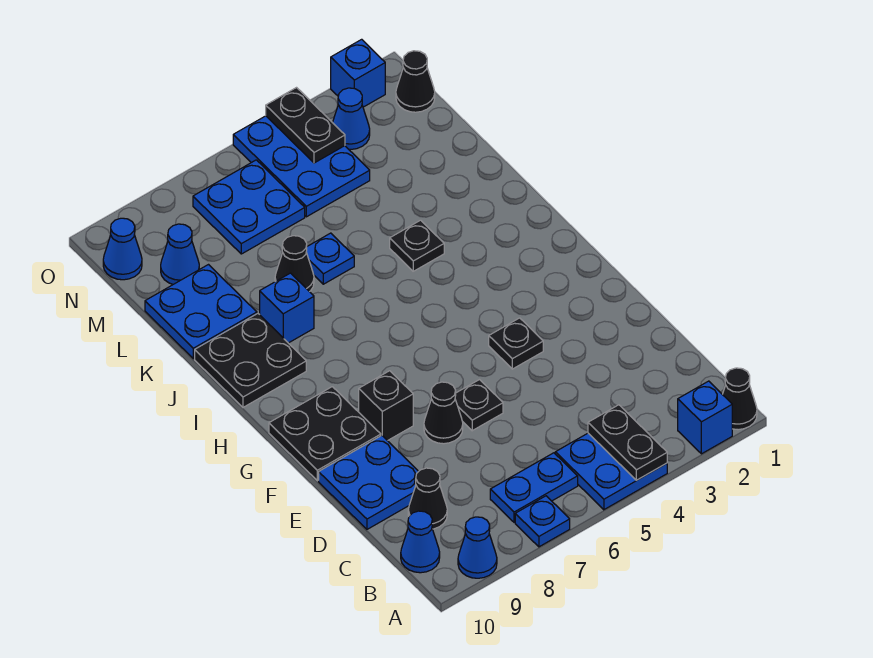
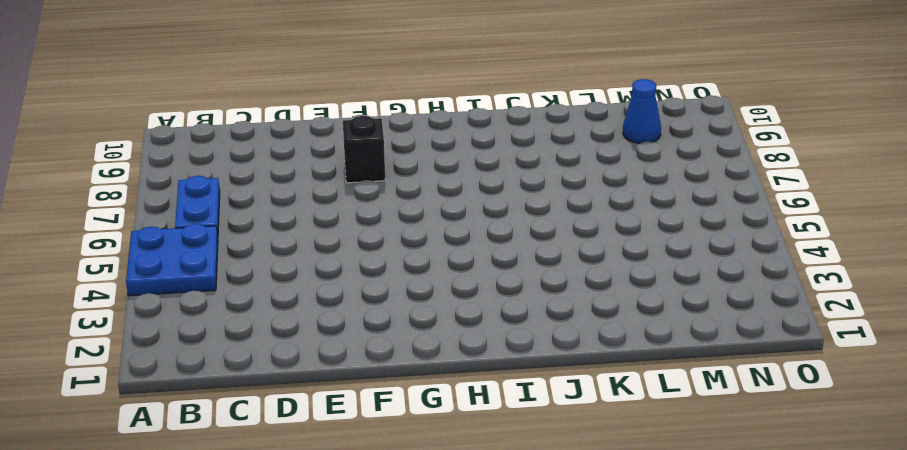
none -> black 1x1 cone [722,368,757,430]
none -> blue 1x1 brick [678,381,732,454]
none -> blue 1x1 plate [515,496,570,547]

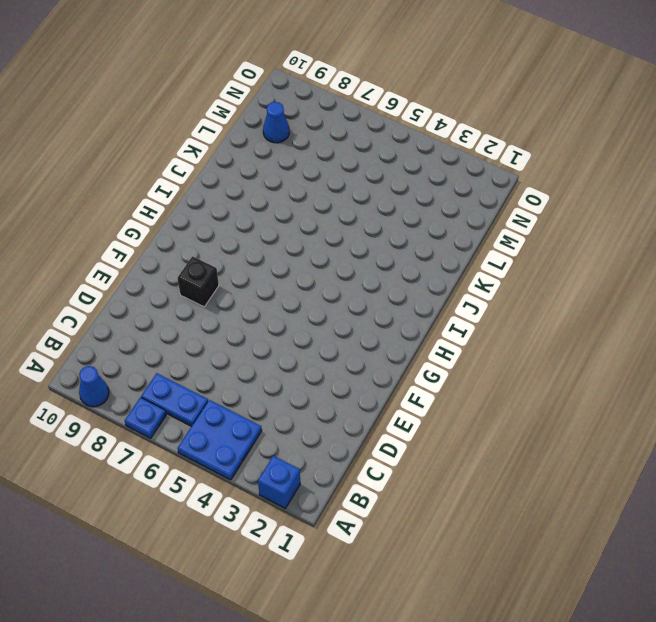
none -> black 1x1 cone [722,368,757,430]
none -> blue 1x1 cone [401,511,440,573]
none -> black 1x1 cone [408,468,447,529]

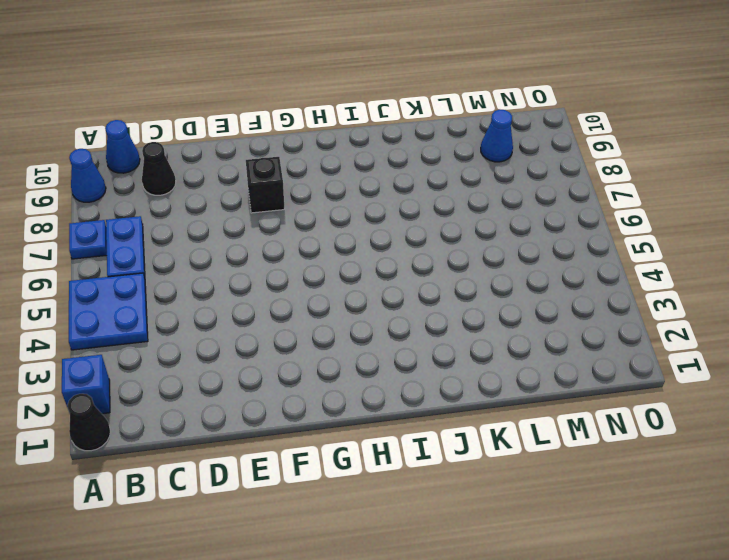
none -> blue 2x2 plate [319,436,419,529]
none -> black 1x1 plate [455,380,503,431]
none -> black 1x1 cone [424,382,463,444]

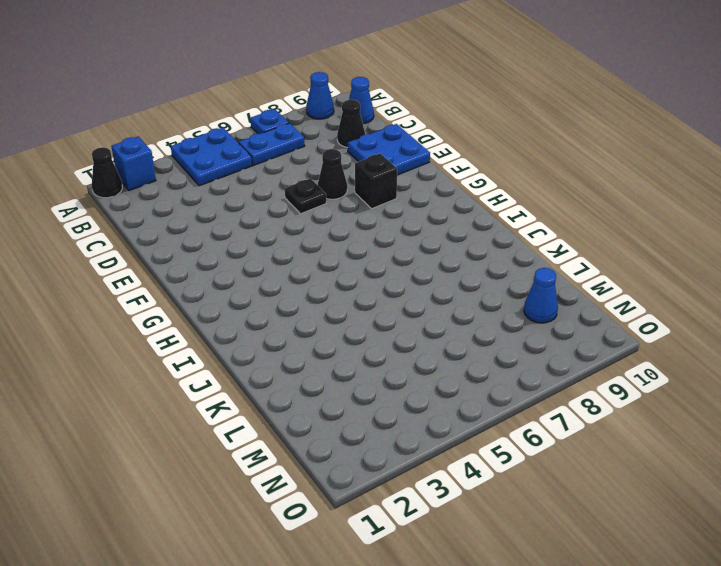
none -> black 1x1 plate [489,318,543,369]
none -> black 2x2 plate [269,387,381,481]
none -> black 2x2 plate [195,314,306,407]

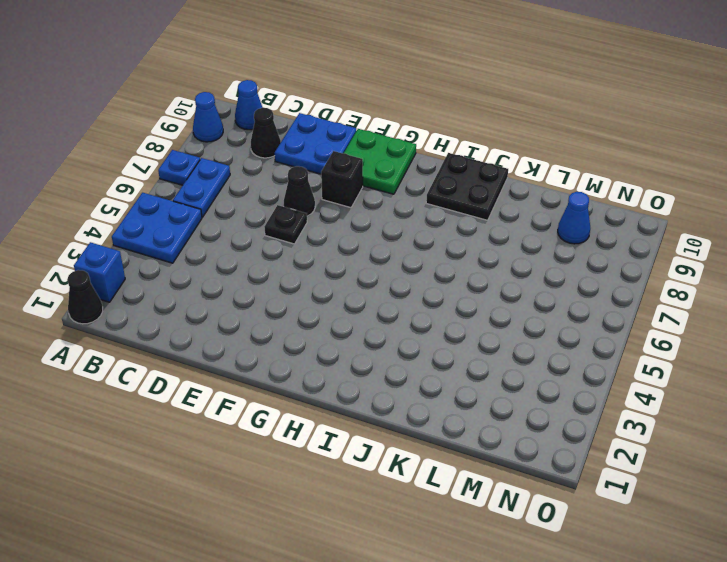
green 2x2 plate [344,129,416,194] -> black 2x2 plate [269,387,381,481]
none -> black 1x1 plate [489,318,543,369]
none -> black 1x1 plate [390,220,444,271]
none -> blue 1x1 brick [260,273,314,343]

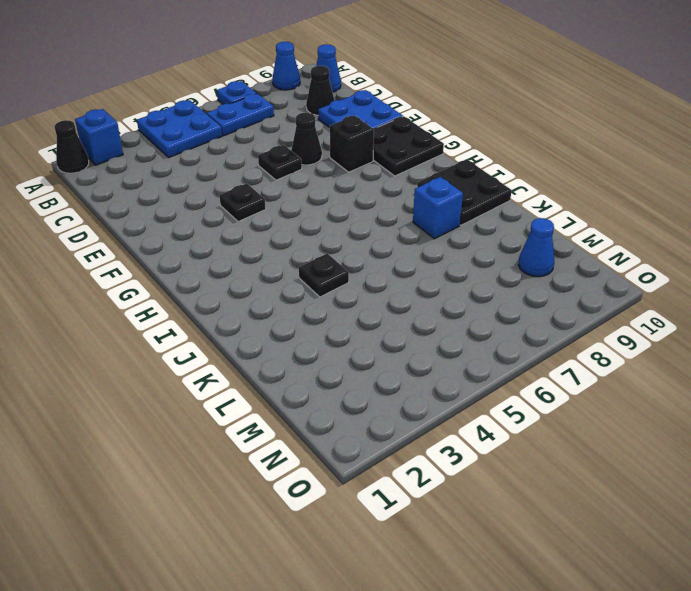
none -> blue 1x1 plate [306,233,354,284]
none -> black 1x1 cone [275,236,314,292]
none -> blue 2x2 plate [145,265,257,359]

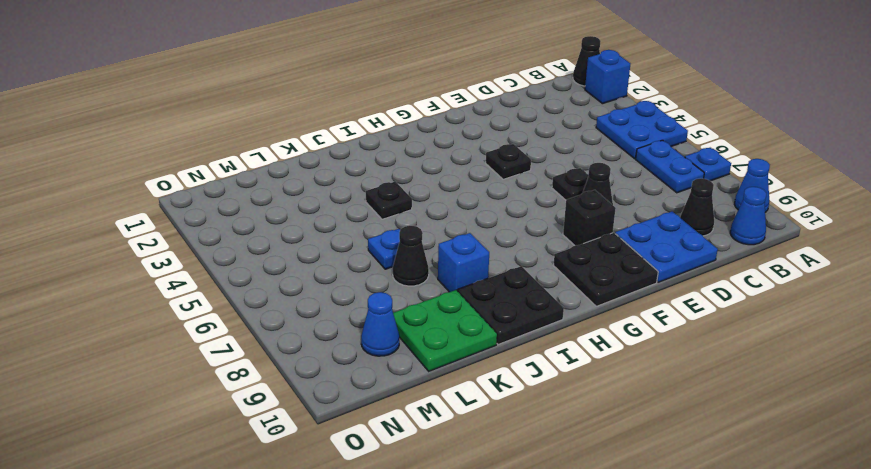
green 2x2 plate [393,290,497,371] -> blue 2x2 plate [145,265,257,359]
none -> blue 2x3 plate [233,116,370,217]
none -> blue 2x2 plate [193,160,305,254]
none -> black 1x1 cone [396,51,435,112]

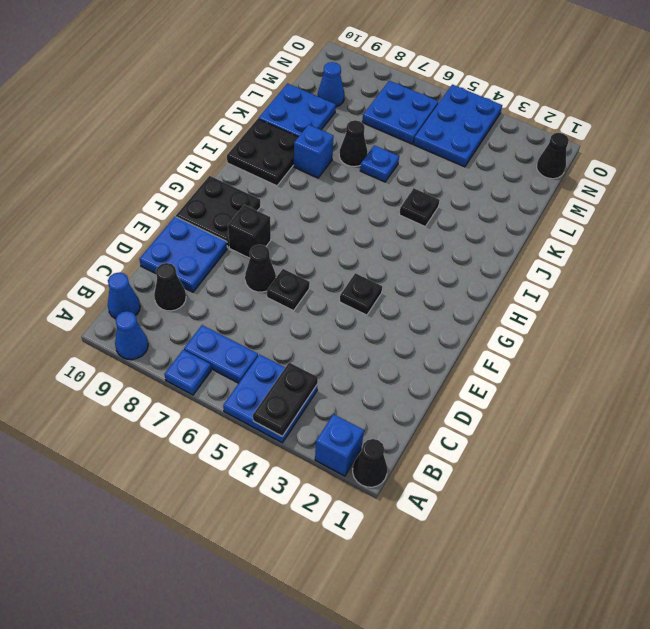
none -> blue 1x1 cone [333,88,370,149]
none -> blue 1x1 cone [103,218,142,280]
none -> blue 1x1 brick [331,39,385,107]

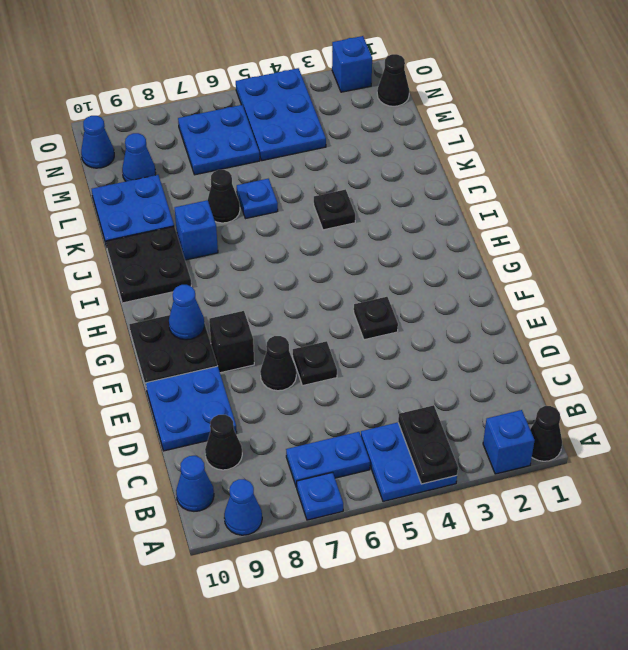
blue 1x1 cone [169,285,205,340] -> blue 1x1 cone moved to [333,88,370,149]
none -> black 1x2 plate [266,88,345,163]

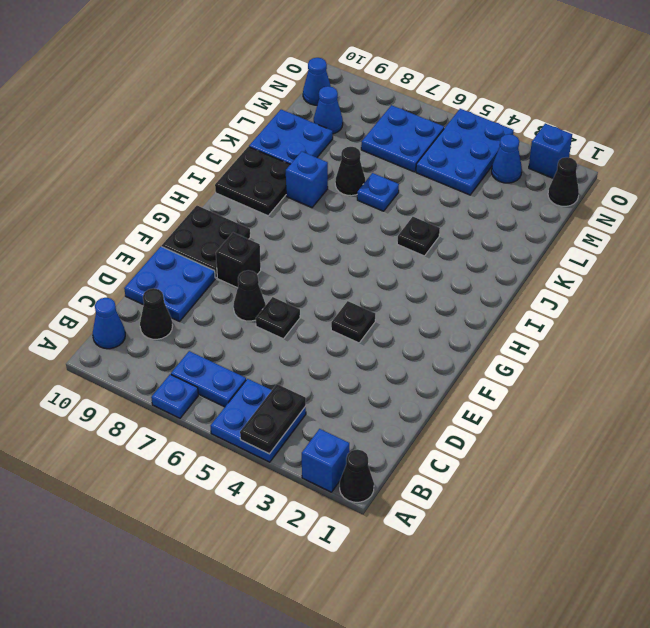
none -> blue 1x1 cone [458,517,497,578]
none -> black 1x2 plate [266,88,345,163]

